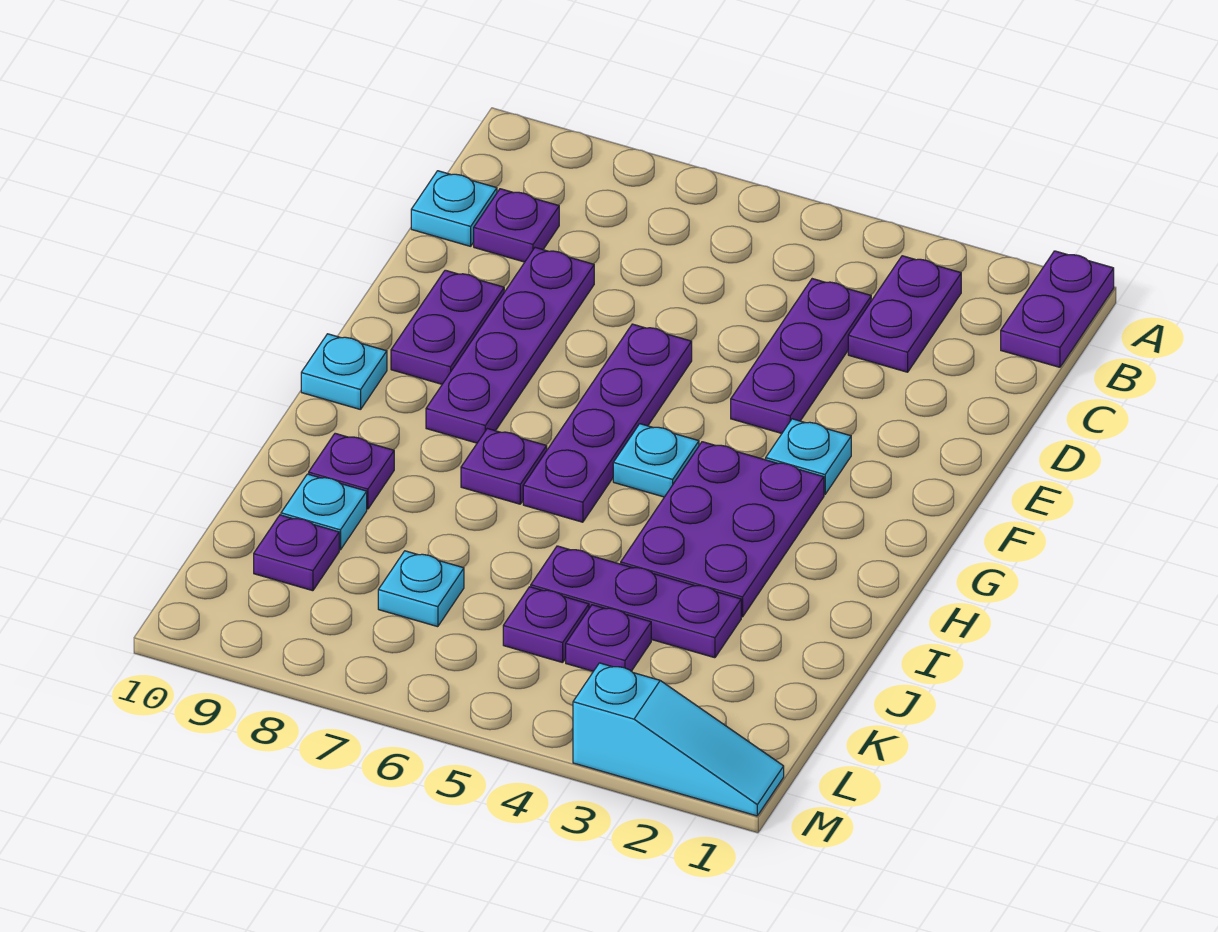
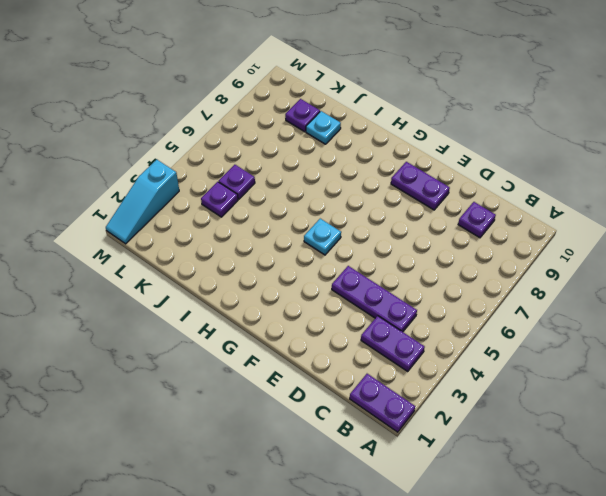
none -> cyan 1x1 plate [411,171,497,246]
none -> purple 1x4 plate [426,248,594,443]
none -> purple 1x4 plate [523,324,692,522]

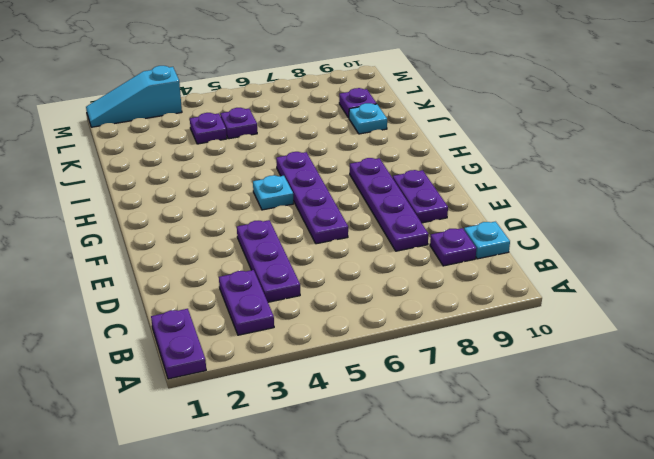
none -> cyan 1x1 plate [766,419,851,495]
none -> purple 2x3 plate [621,442,824,617]
none -> cyan 1x1 plate [301,334,387,410]

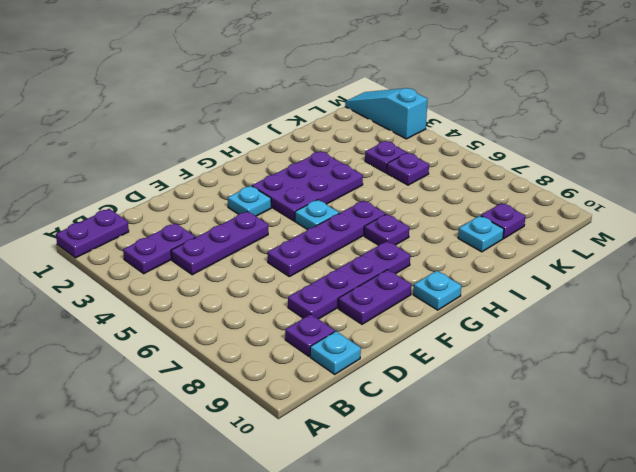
none -> purple 1x1 plate [309,433,394,509]
none -> purple 1x3 plate [531,546,741,658]
none -> cyan 1x1 plate [378,551,464,627]

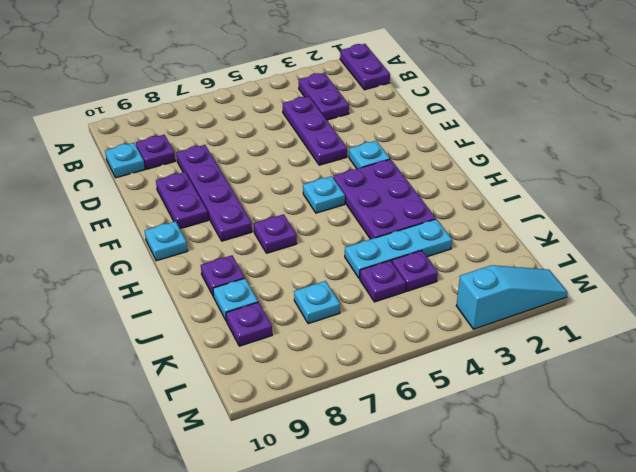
cyan 1x3 plate [345,219,452,278] -> purple 1x3 plate [531,546,741,658]
none -> purple 1x4 plate [523,324,692,522]

